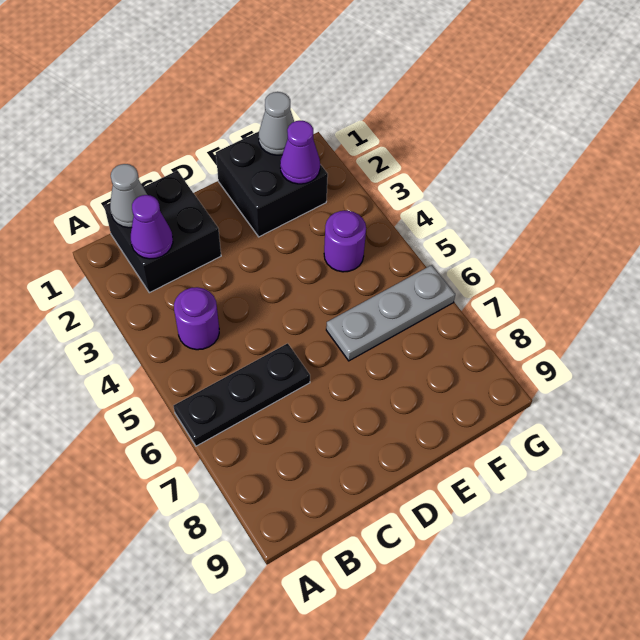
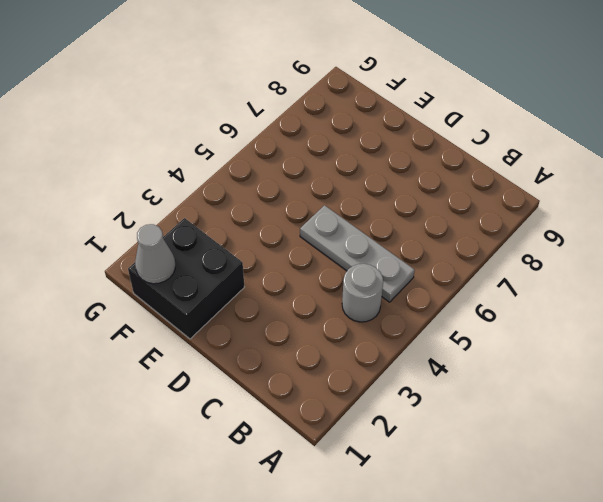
grey 1x1 round brick [342,264,383,322] -> purple 1x1 round brick [174,287,219,350]
grey 1x3 plate [300,205,415,302] -> grey 1x3 plate moved to [326,265,455,361]
none -> black 1x3 plate [173,343,310,446]
none -> black 2x2 brick [104,171,221,293]

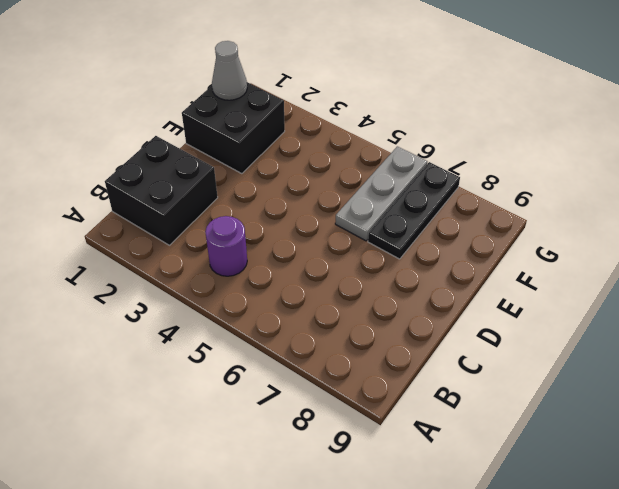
black 1x3 plate [368,162,460,259] -> black 1x3 plate moved to [173,343,310,446]
none -> purple 1x1 round brick [324,211,366,272]
none -> grey 1x1 cone [110,164,147,228]

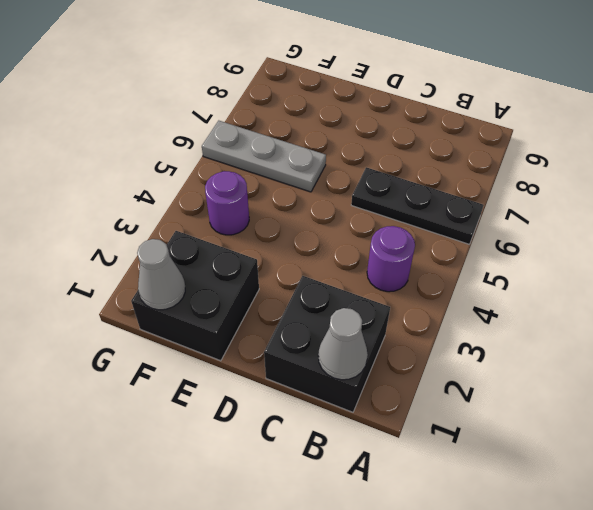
none -> purple 1x1 cone [131,195,173,259]
none -> purple 1x1 cone [280,121,320,184]

